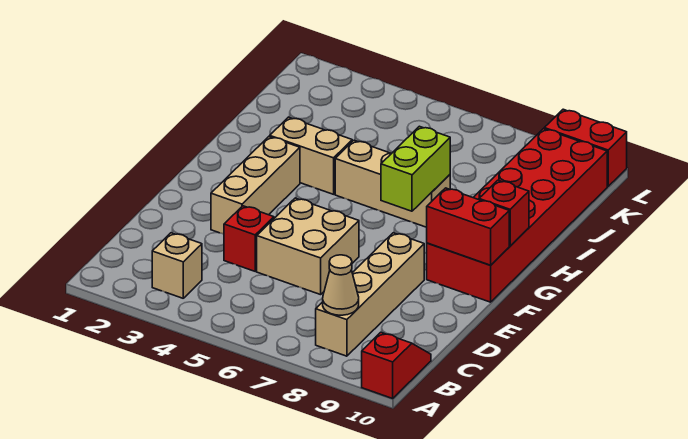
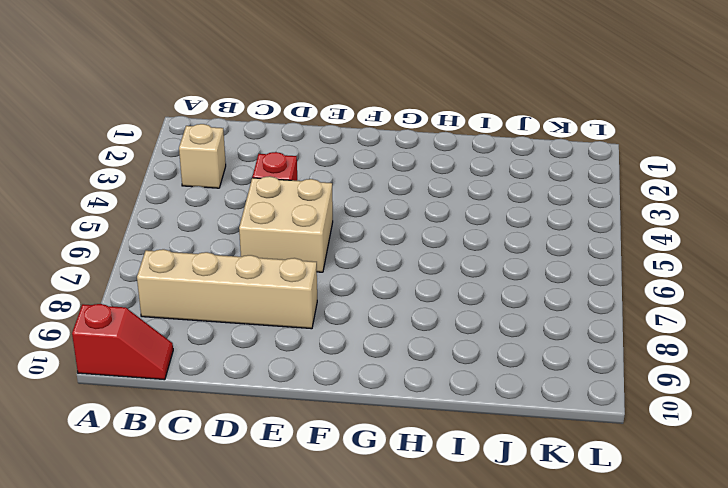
none -> tan 1x3 brick [211,136,300,234]
none -> red 2x6 brick [427,129,607,302]
none -> tan 1x2 brick [270,117,352,194]

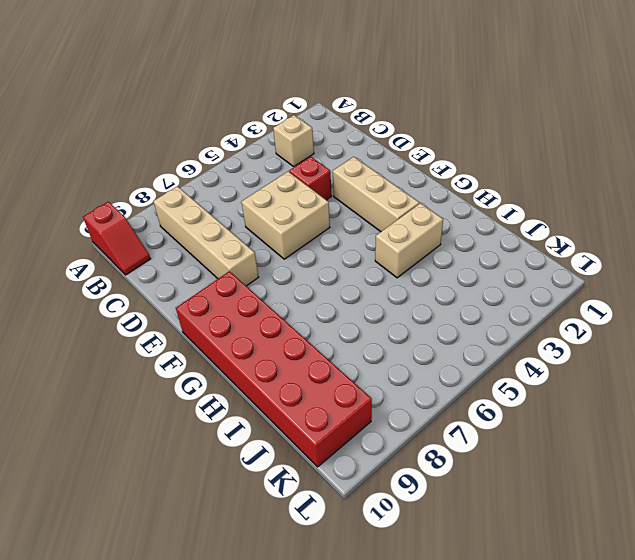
none -> tan 1x3 brick [335,140,450,227]
none -> red 1x2 brick [544,109,627,186]
none -> tan 1x1 cone [323,255,359,315]

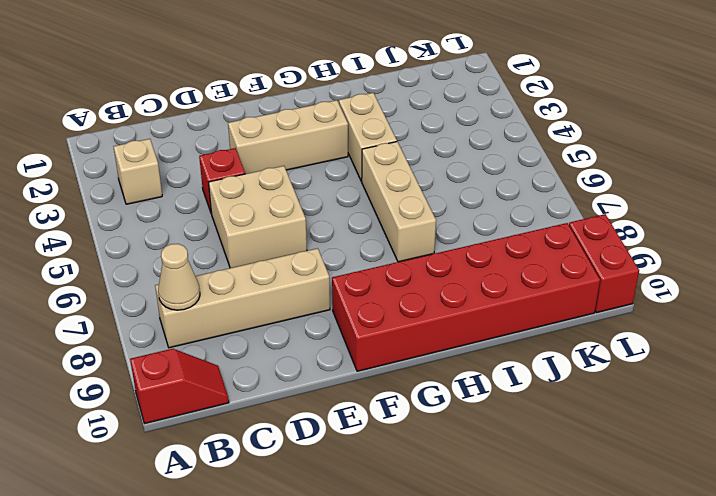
none -> red 1x2 brick [427,188,509,265]
none -> lime 1x2 brick [381,126,450,211]
none -> red 1x1 brick [479,180,529,246]

